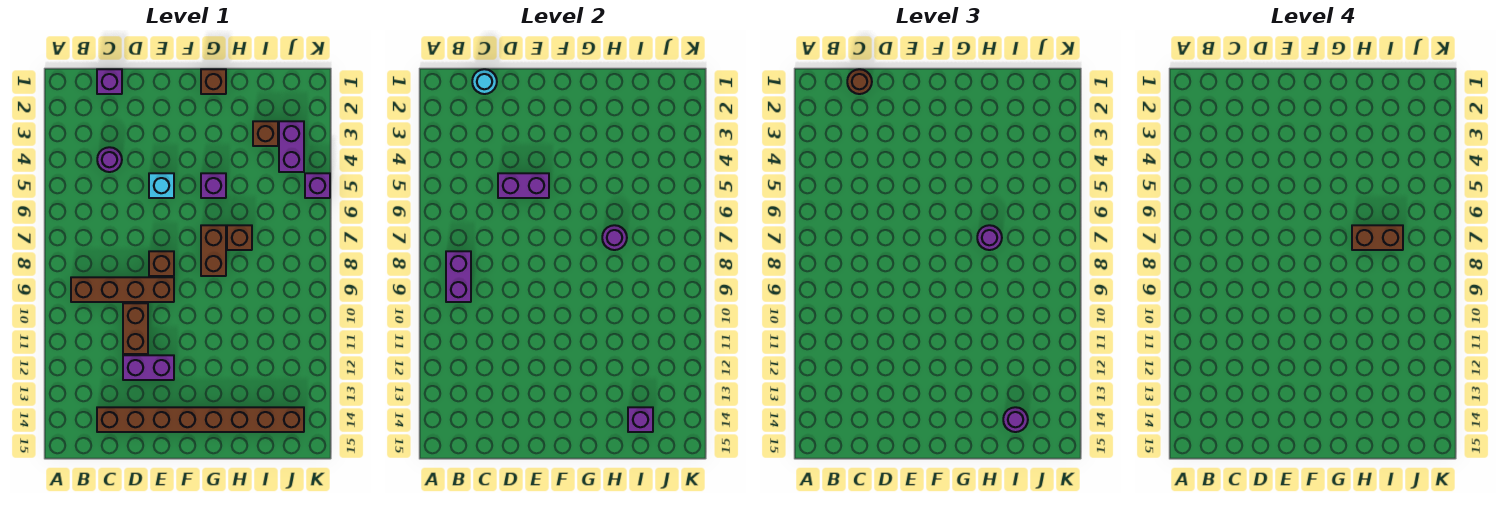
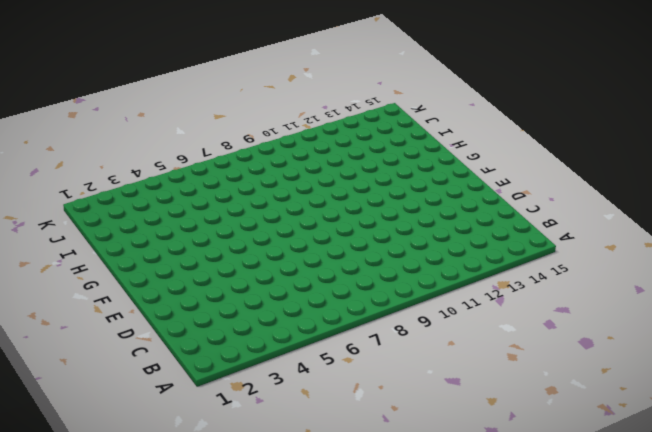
none -> brown 1x4 brick [71,277,174,302]
none -> purple 1x1 brick [97,69,122,94]
none -> purple 1x1 round brick [97,147,122,172]

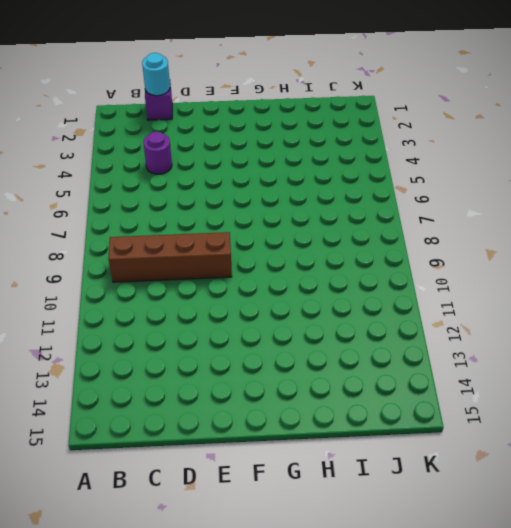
none -> brown 1x8 brick [97,407,304,432]
none -> brown 1x2 brick [123,303,148,354]
none -> purple 1x2 brick [123,355,174,380]

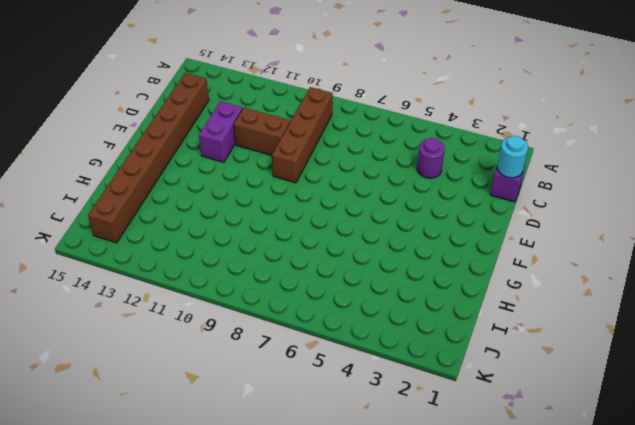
none -> cyan 1x1 brick [149,173,174,198]
none -> brown 1x1 brick [149,251,174,276]
none -> brown 1x1 brick [201,69,226,94]

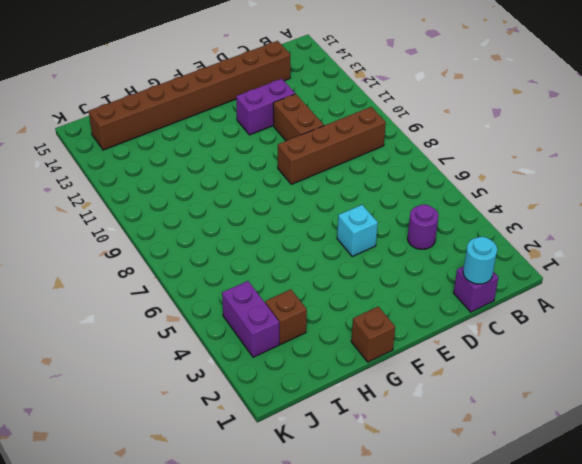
none -> brown 1x1 brick [149,251,174,276]
none -> purple 1x1 brick [201,173,226,198]
none -> brown 1x2 brick [201,225,226,276]

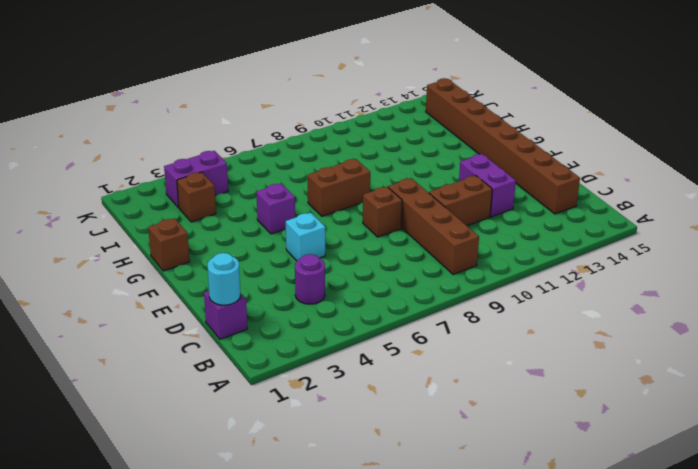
none -> brown 1x1 brick [227,225,252,250]
none -> purple 1x1 brick [305,173,330,198]
none -> purple 1x2 brick [446,251,471,302]

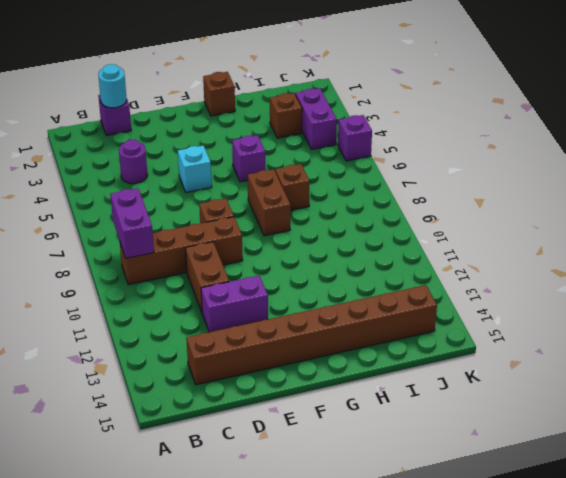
none -> purple 1x2 brick [498,173,549,198]
none -> purple 1x1 round brick [602,225,627,250]
none -> purple 1x1 brick [628,407,653,432]

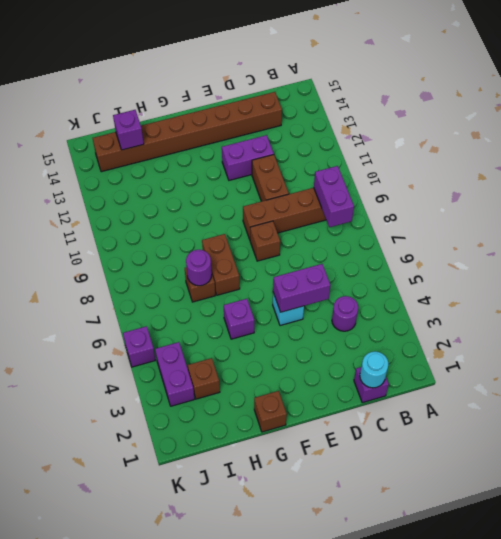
none -> brown 1x1 round brick [847,69,872,94]
none -> purple 1x1 round brick [977,225,1002,250]
none -> purple 1x1 round brick [1003,407,1028,432]

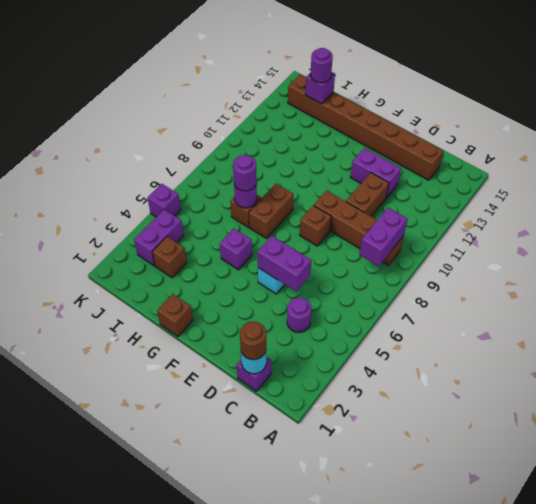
none -> brown 1x2 brick [1352,225,1403,250]

